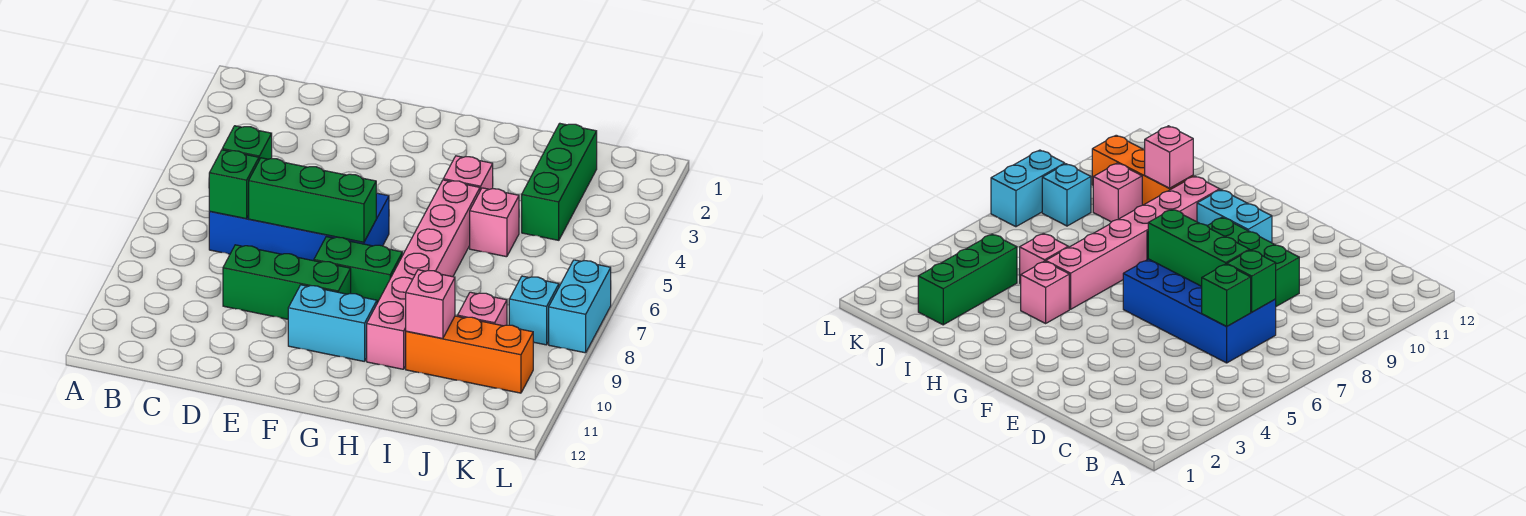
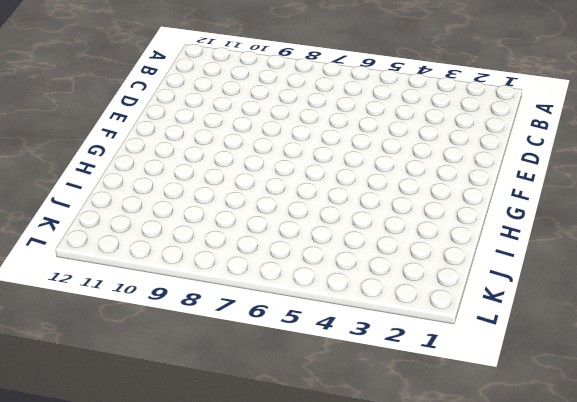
none -> blue 2x4 brick [209,193,389,261]
none -> green 1x3 brick [223,245,351,319]
none -> green 1x2 brick [314,237,402,303]

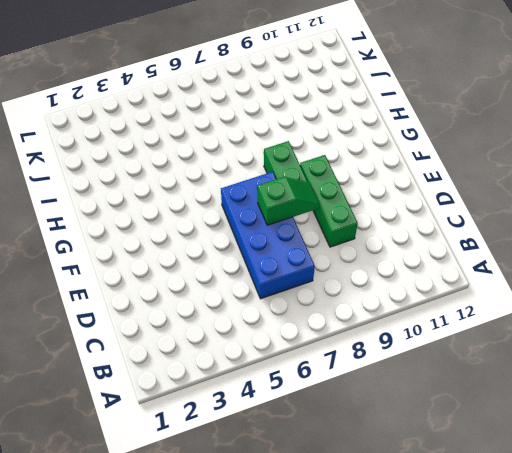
green 1x2 slope [258,177,320,225] -> green 1x3 brick [249,158,376,242]
none -> cyan 1x2 brick [288,285,377,362]
none -> pink 1x1 brick [443,156,493,190]
none -> pink 1x6 brick [367,180,480,369]

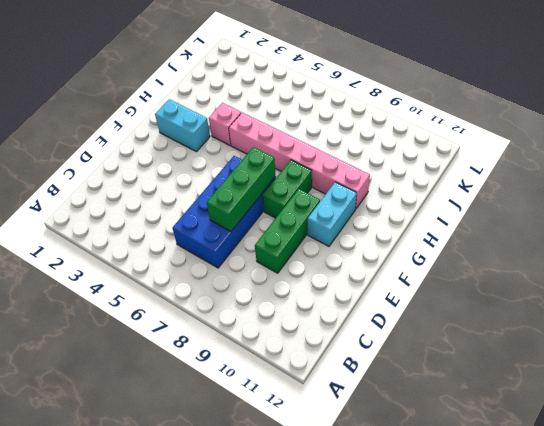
cyan 1x2 brick [155,99,210,152] -> cyan 1x2 brick moved to [549,260,611,353]
none -> pink 1x1 brick [470,188,519,257]
none -> orange 1x3 brick [406,316,533,393]
none -> green 1x3 brick [522,123,597,240]

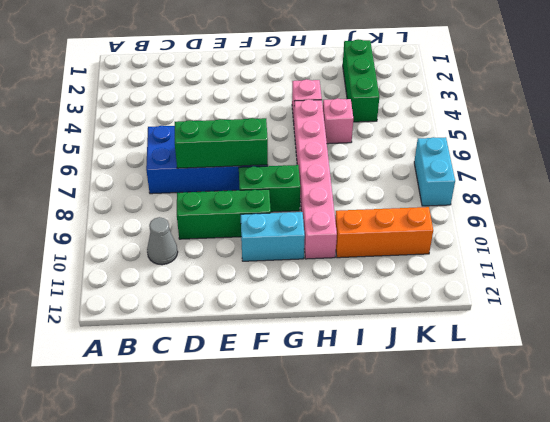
grey 1x1 cone [147,217,178,265] -> none
none -> pink 1x1 brick [458,292,507,326]
none -> cyan 1x1 brick [509,276,559,345]
none -> green 1x1 brick [222,126,272,160]

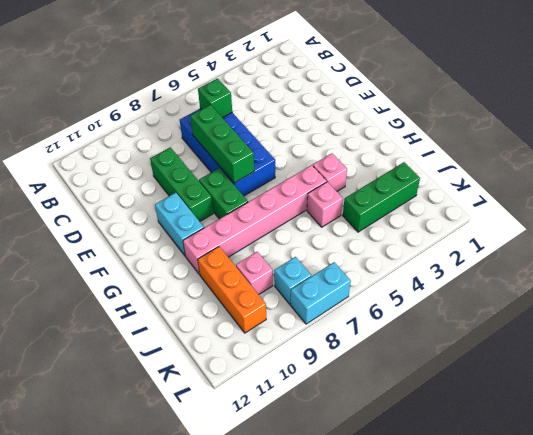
none -> green 1x1 brick [209,150,259,219]
none -> pink 1x1 brick [406,270,455,339]

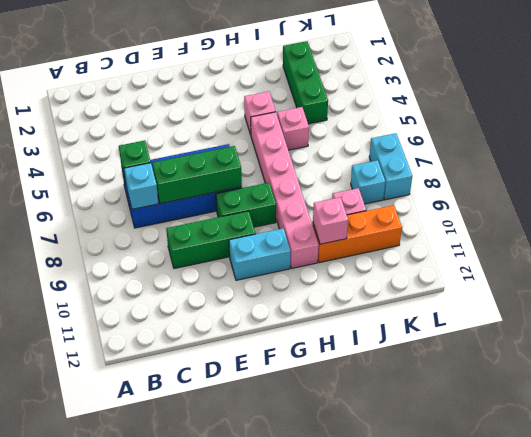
cyan 1x1 brick [124,163,159,209] -> green 1x1 brick [209,150,259,219]

